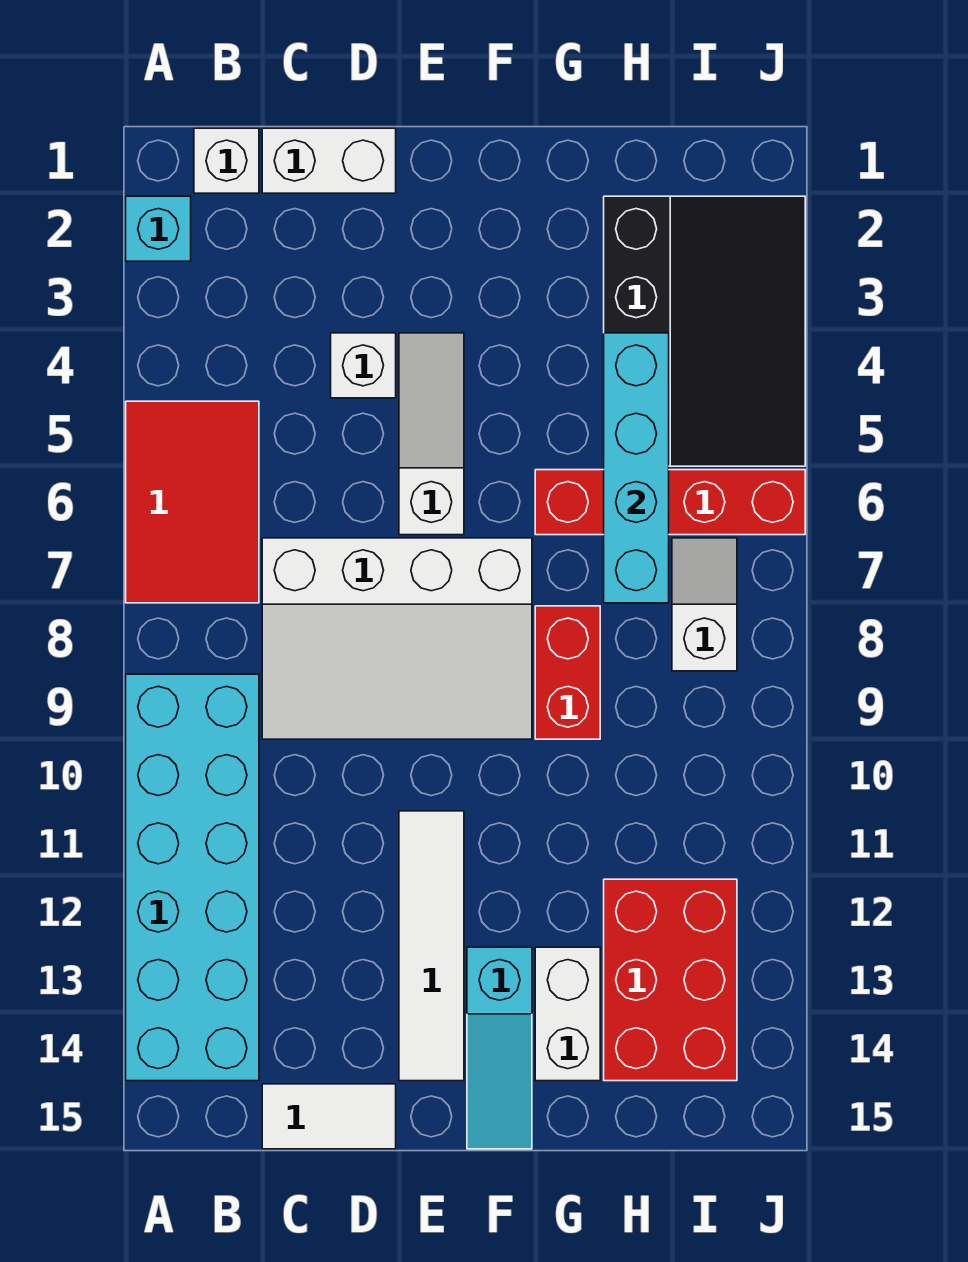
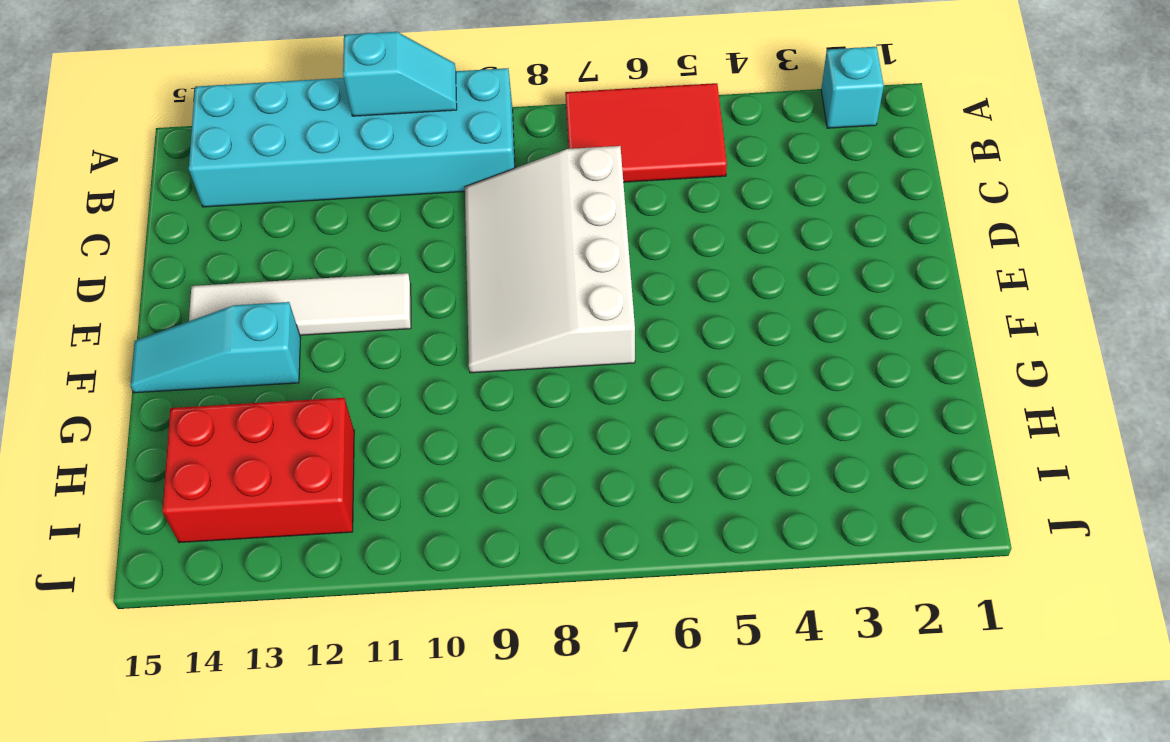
cyan 1x2 slope [343,32,457,116] -> none
none -> white 1x1 brick [194,128,259,193]
none -> white 1x2 brick [262,128,396,193]
none -> white 1x2 tile [262,1084,396,1149]

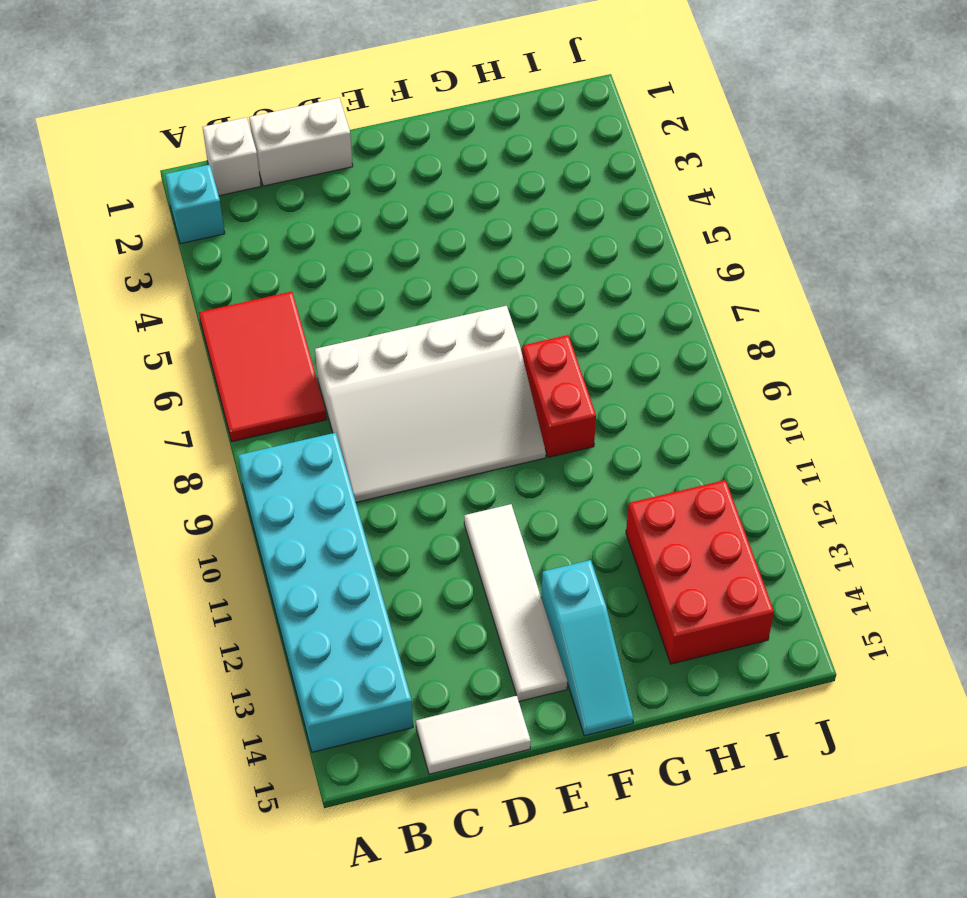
none -> white 1x1 brick [331,333,396,398]
none -> white 1x3 slope [399,333,464,535]
none -> red 1x4 brick [535,470,805,535]

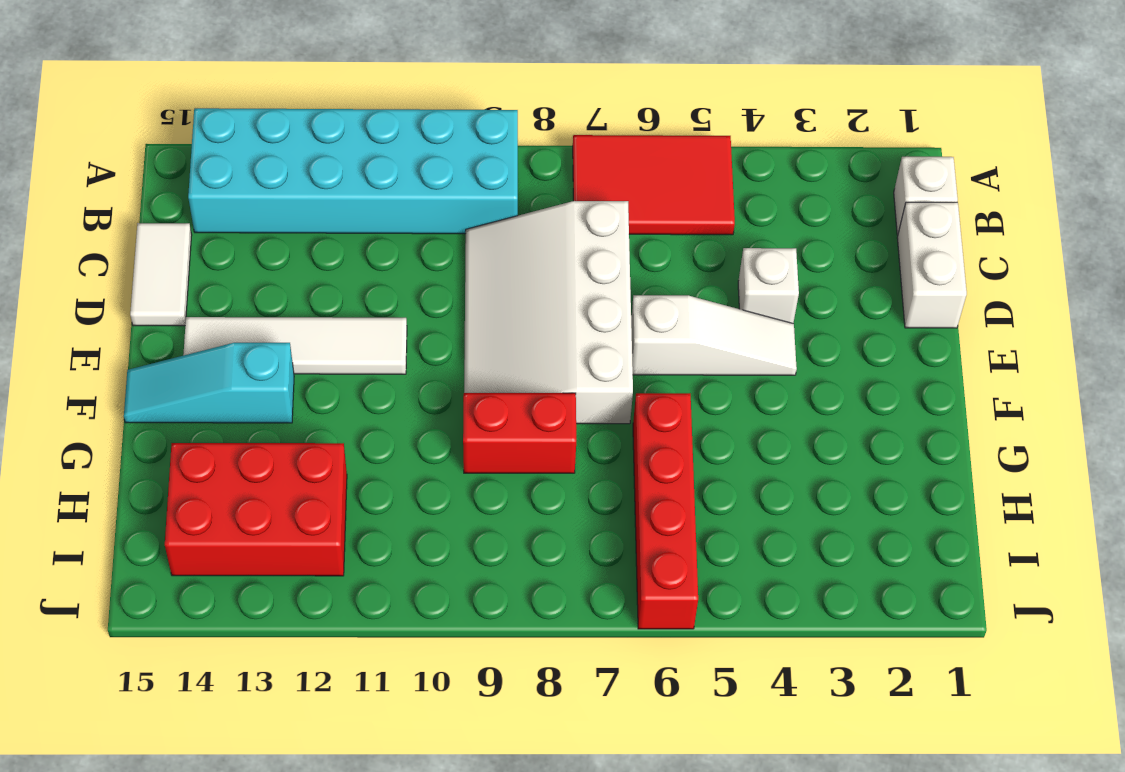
none -> cyan 1x1 brick [126,196,191,261]
none -> white 1x2 brick [535,947,600,1081]
none -> black 3x4 slope [604,196,805,466]

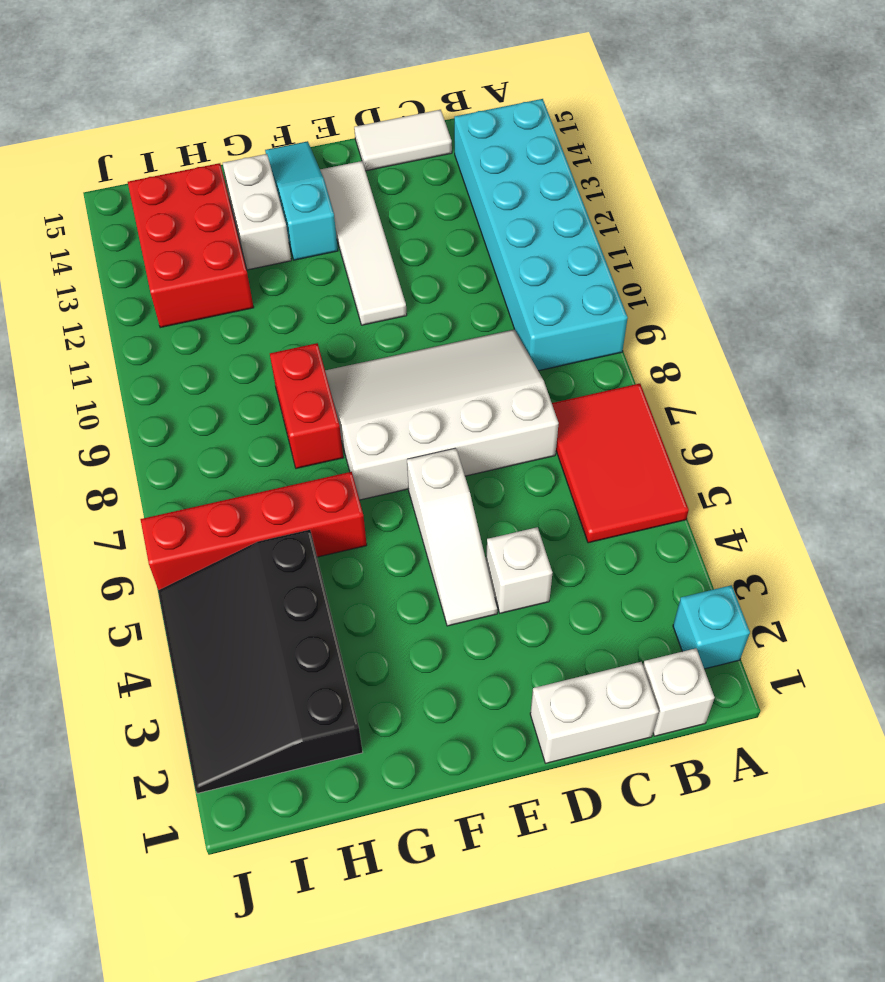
none -> white 1x2 slope [672,538,737,671]
none -> cyan 1x4 brick [604,333,669,603]

